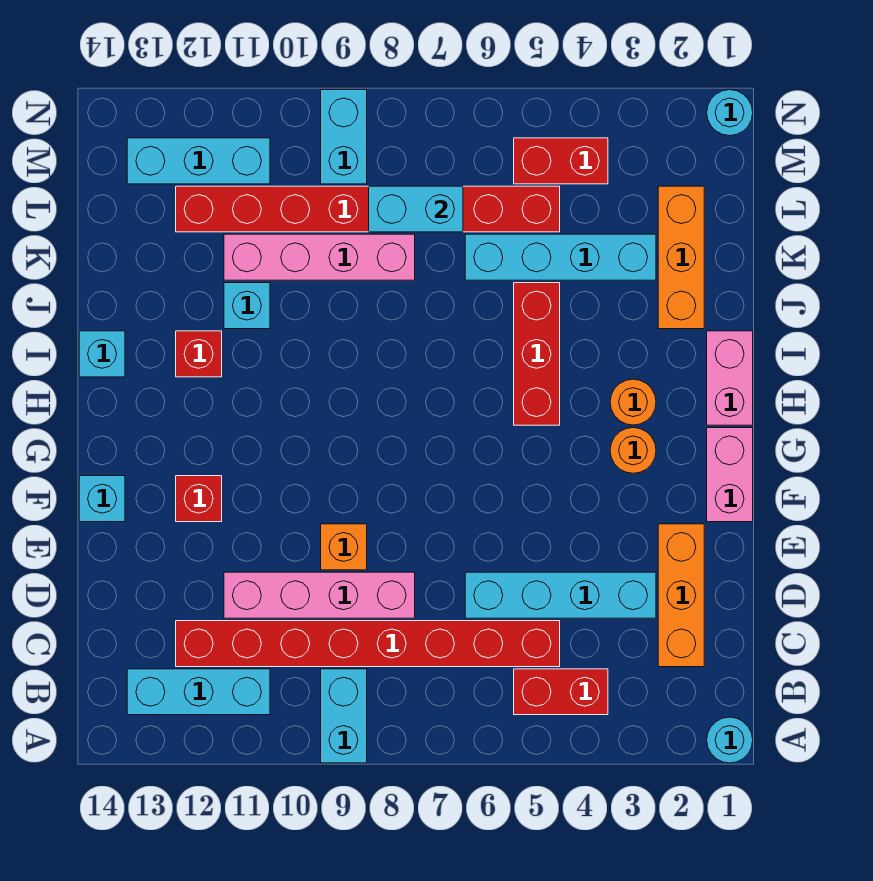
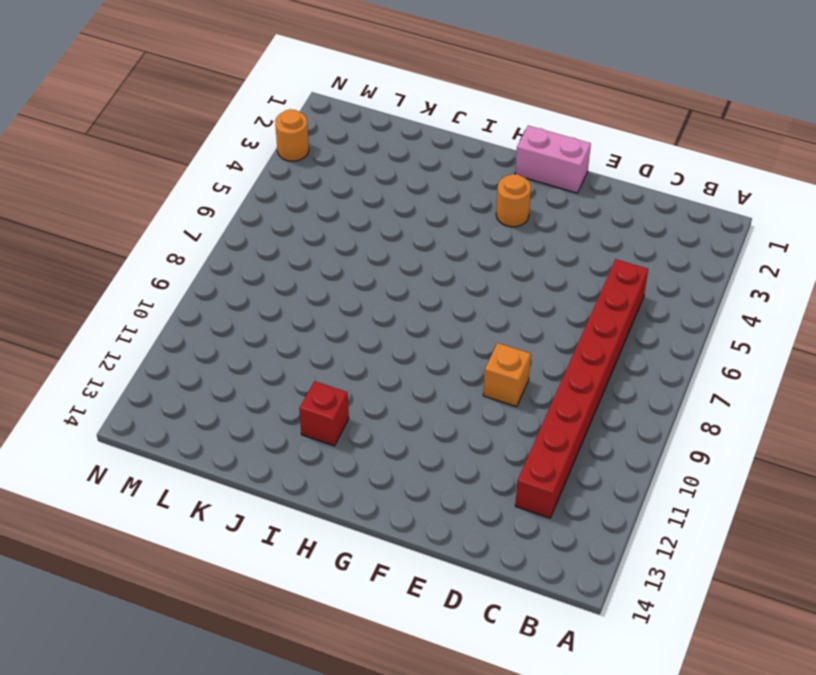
orange 1x1 round brick [275,109,309,161] -> orange 1x1 round brick moved to [610,379,656,425]
none -> cyan 1x1 round brick [707,717,753,763]
none -> cyan 1x2 brick [321,669,367,763]
none -> red 1x2 brick [514,669,608,715]

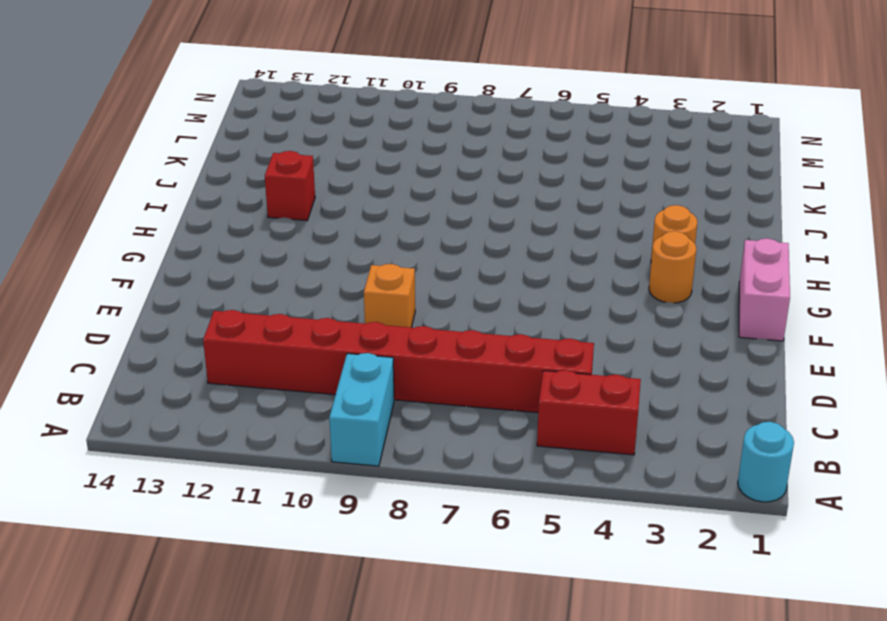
none -> cyan 1x3 brick [127,669,270,715]
none -> orange 1x3 brick [658,524,704,667]
none -> cyan 1x4 brick [465,572,656,618]

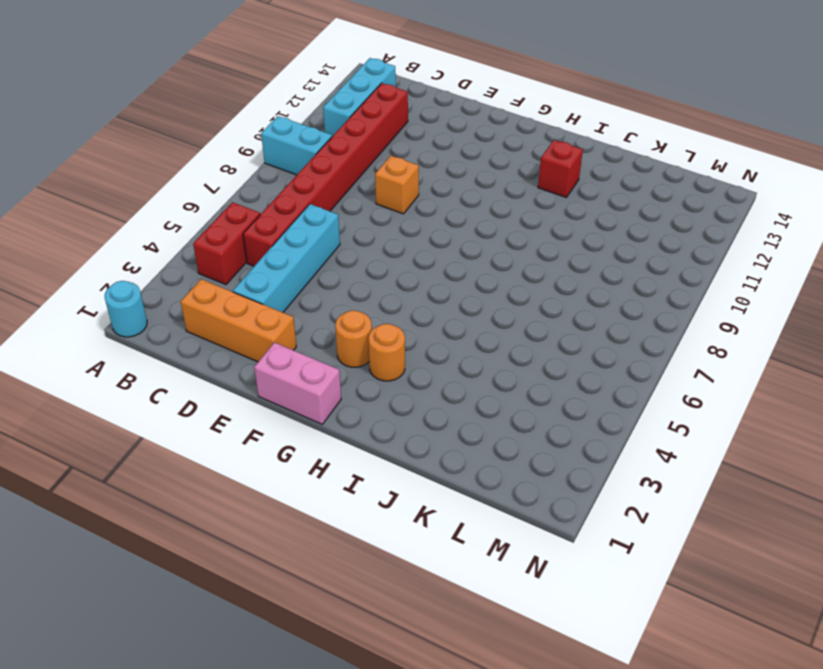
none -> pink 1x4 brick [224,572,415,618]
none -> red 1x1 brick [176,476,222,522]
none -> cyan 1x1 brick [79,476,125,522]

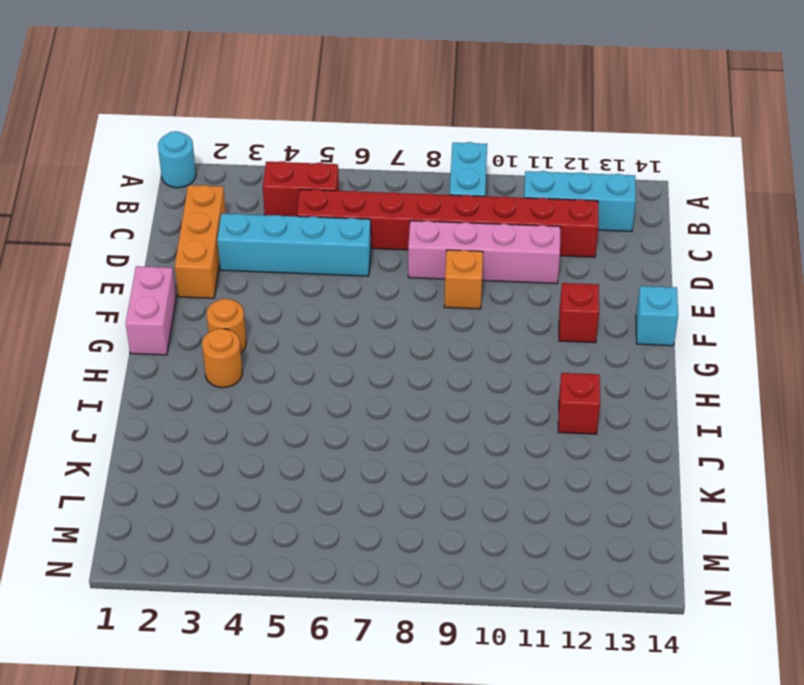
none -> pink 1x2 brick [707,331,753,425]
none -> red 1x3 brick [514,283,560,425]
none -> cyan 1x1 brick [79,331,125,377]

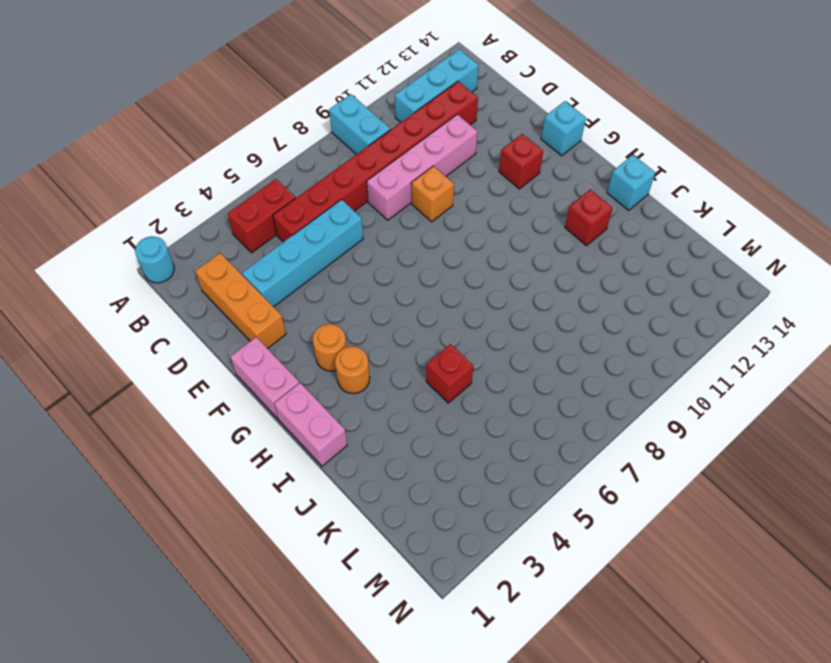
red 1x1 brick [426,344,473,403] -> red 1x3 brick [514,283,560,425]
none -> orange 1x3 brick [658,186,704,329]
none -> cyan 1x1 brick [224,283,270,329]
none -> cyan 1x4 brick [465,234,656,280]

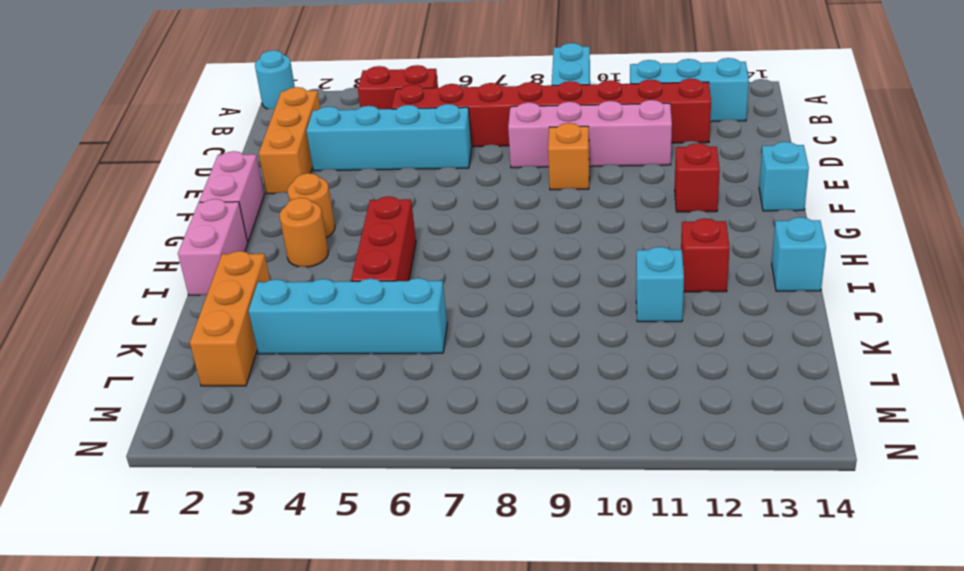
none -> pink 1x4 brick [224,234,415,280]
none -> red 1x8 brick [176,186,560,232]
none -> red 1x2 brick [514,138,608,184]

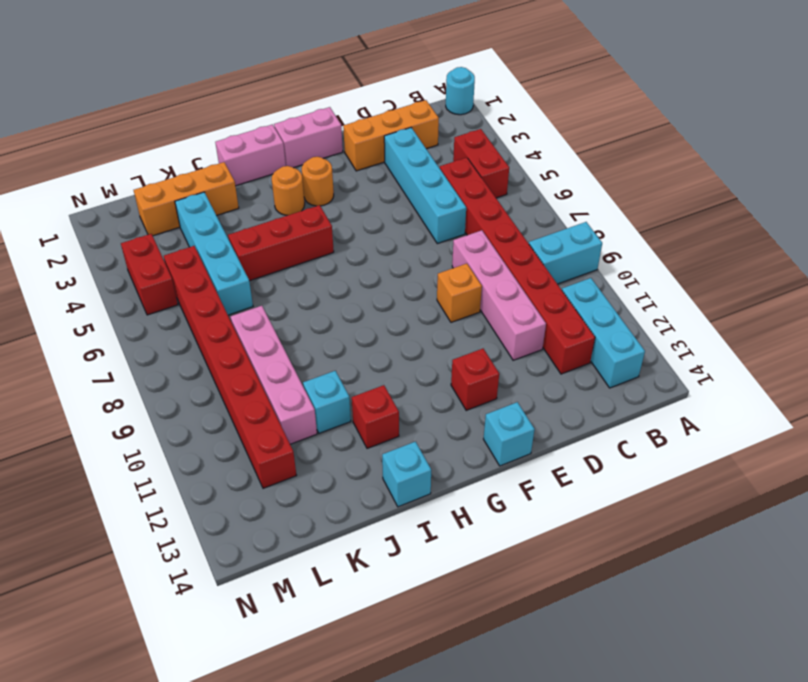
none -> cyan 1x2 brick [321,90,367,184]
none -> cyan 1x3 brick [127,138,270,184]
none -> cyan 1x1 round brick [707,90,753,136]

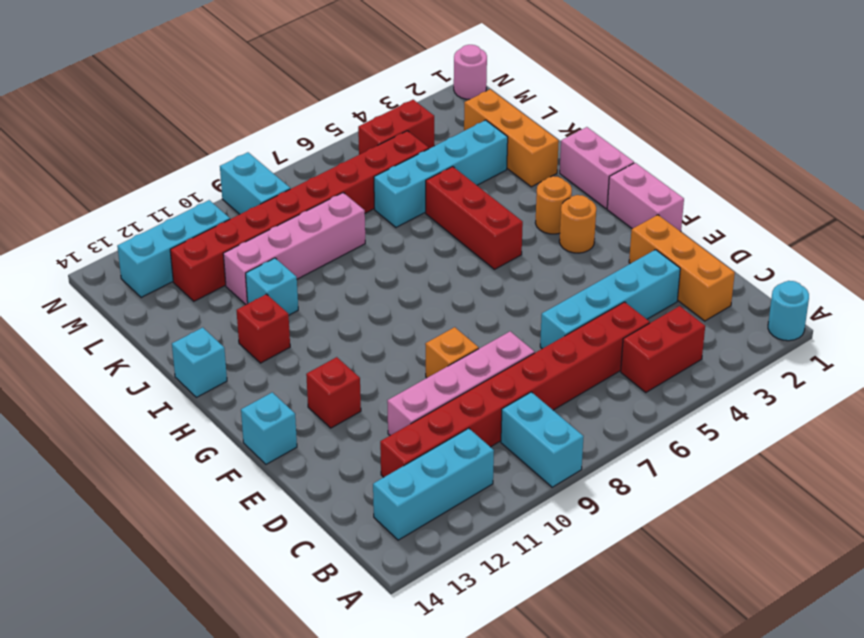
pink 1x1 round brick [454,45,487,99] -> cyan 1x1 round brick [707,90,753,136]
none -> cyan 1x2 brick [369,186,463,232]

